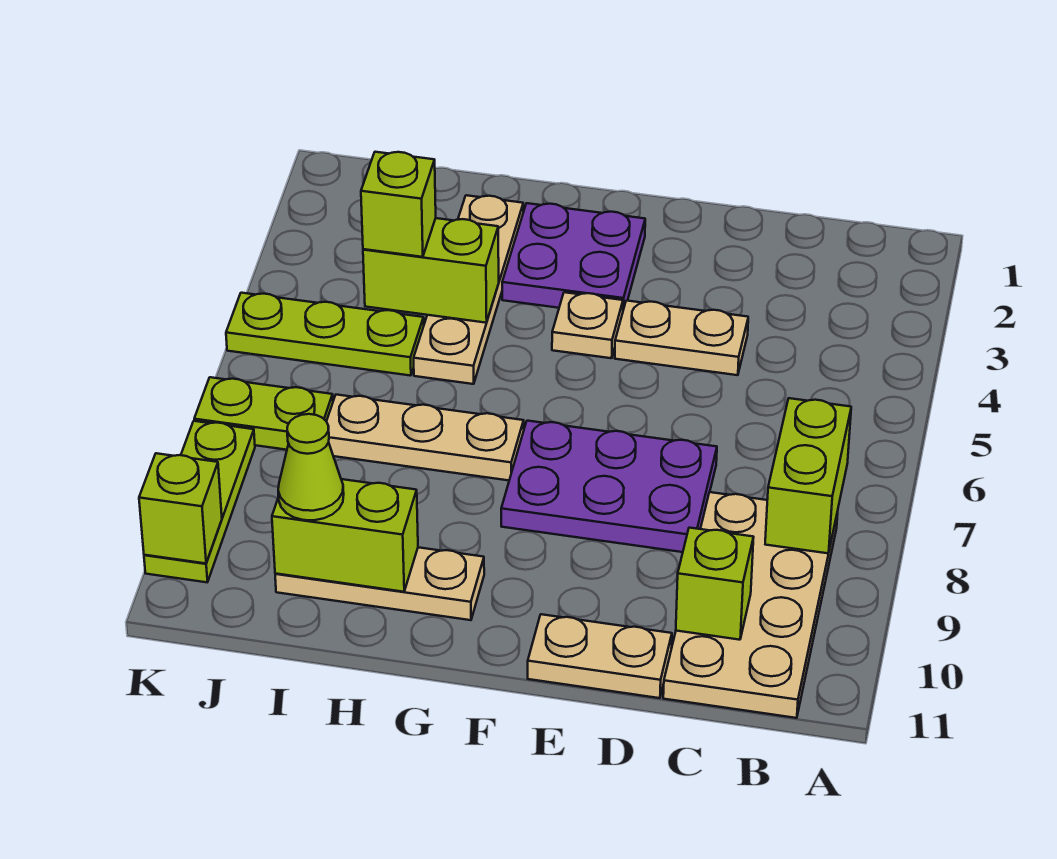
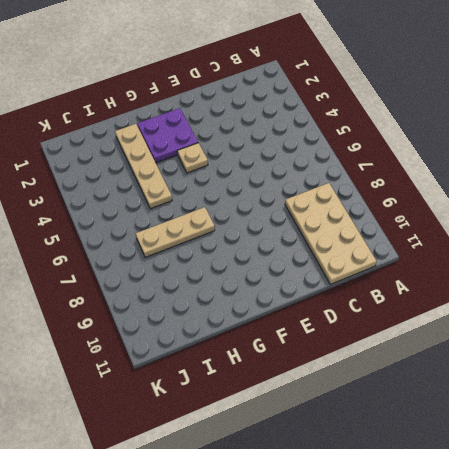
none -> tan 1x2 plate [615,301,748,375]
none -> purple 2x3 plate [501,421,717,552]
none -> tan 1x2 plate [528,614,672,698]

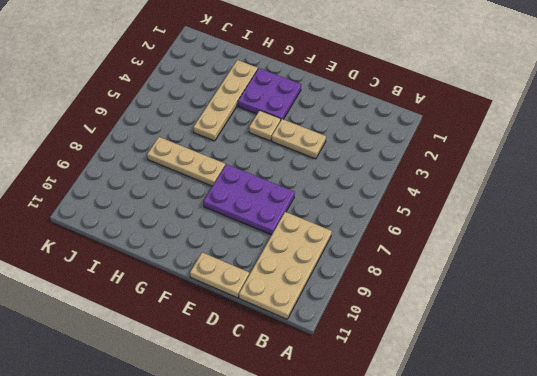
none -> tan 1x3 plate [275,547,484,620]
none -> lime 1x3 plate [226,293,424,376]
none -> lime 1x2 plate [194,377,333,450]

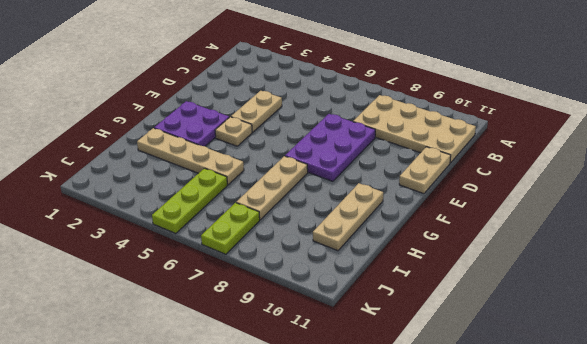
none -> lime 1x3 plate [144,421,255,582]
none -> lime 1x2 brick [765,398,851,553]
none -> lime 1x1 brick [676,528,754,640]

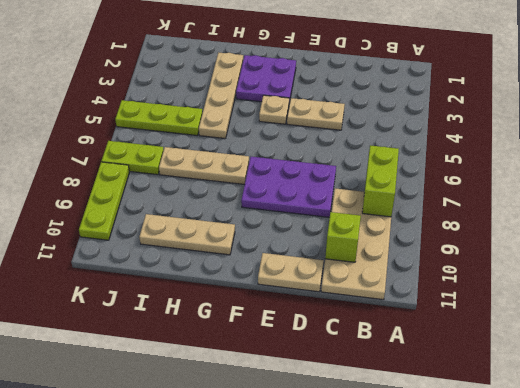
none -> lime 1x2 brick [363,218,499,323]
none -> lime 1x2 brick [272,479,418,592]
none -> lime 1x1 brick [139,453,222,563]

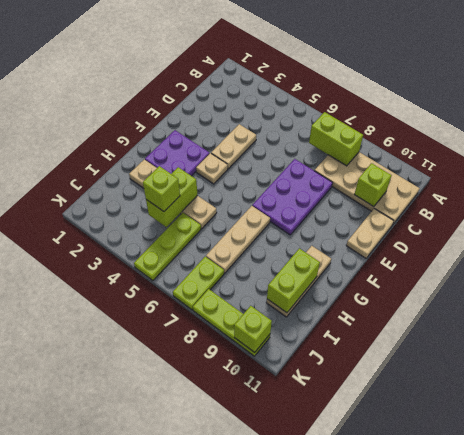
none -> lime 1x1 cone [278,414,344,520]

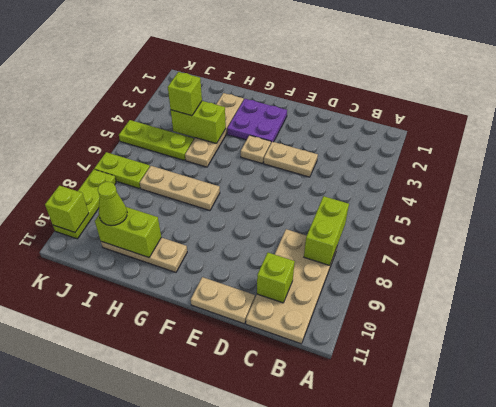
none -> purple 2x3 plate [501,421,717,552]

